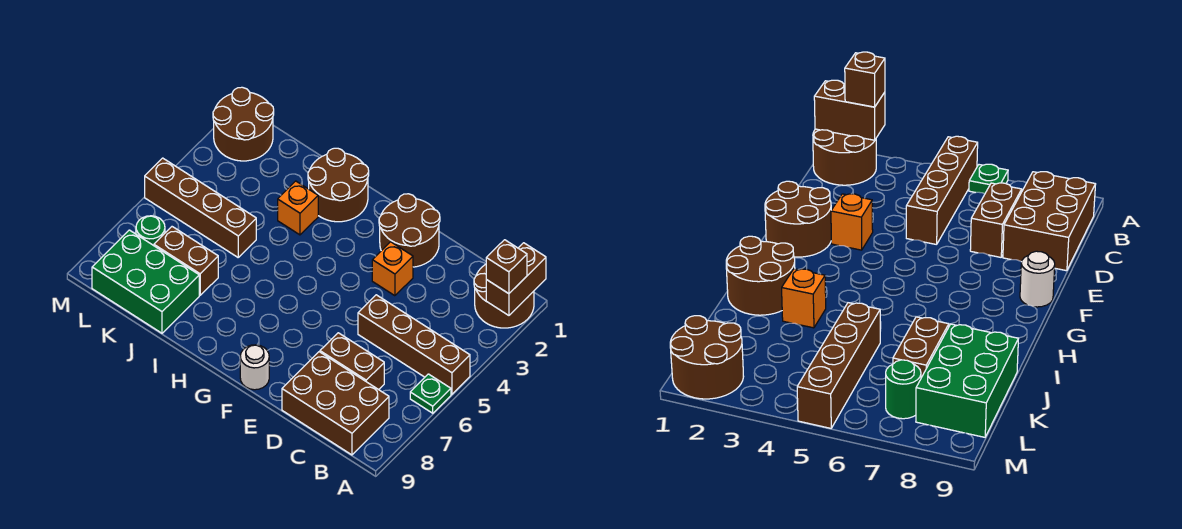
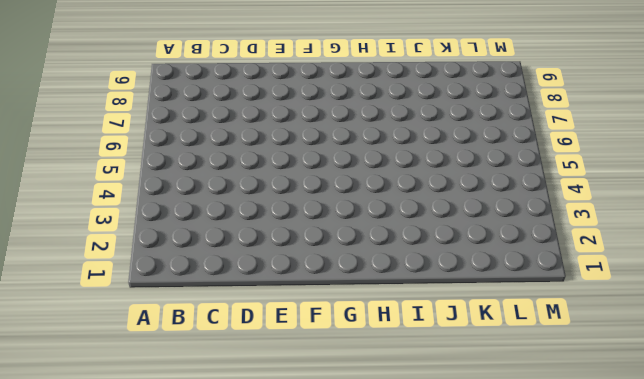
none -> brown 2x2 round brick [474,264,534,328]
none -> brown 1x4 brick [358,295,470,394]
none -> green 1x1 plate [410,374,451,413]

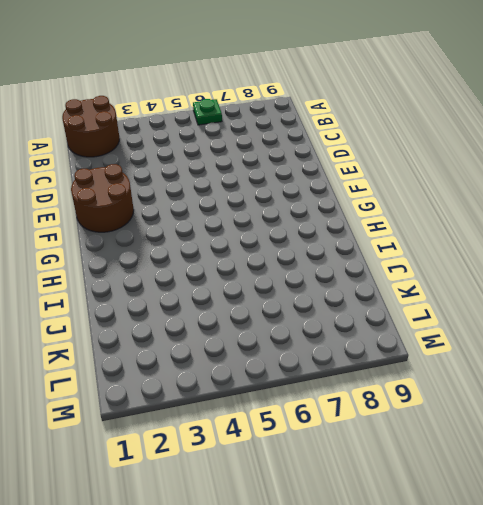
none -> brown 1x4 brick [358,295,470,394]
none -> brown 2x3 brick [282,352,389,455]
none -> brown 1x2 brick [320,333,384,390]

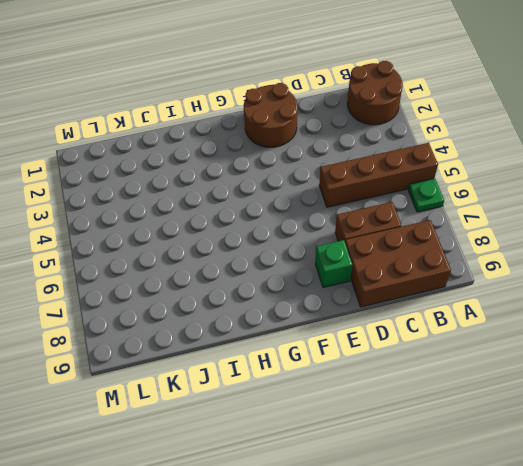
green 1x1 brick [315,240,352,288] -> none
none -> orange 1x1 brick [372,242,413,296]
none -> white 1x1 round brick [240,345,269,390]
none -> brown 2x2 round brick [308,148,369,222]

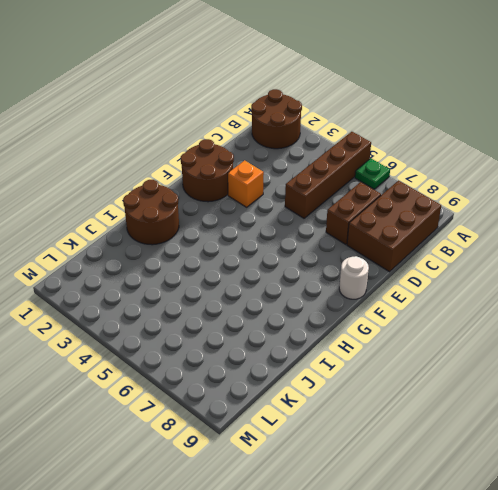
none -> orange 1x1 brick [278,181,318,235]
none -> brown 1x4 brick [145,158,256,257]
none -> brown 1x2 brick [154,227,218,295]

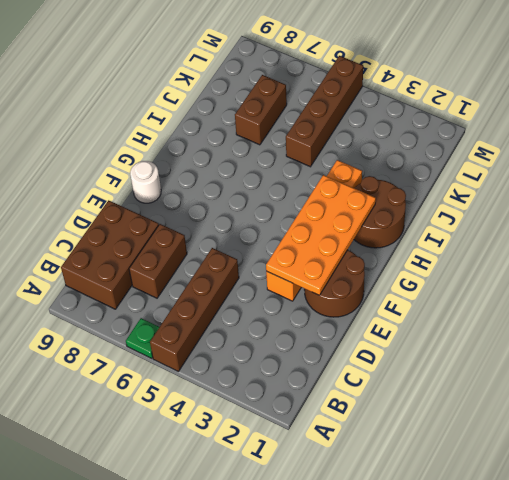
orange 2x4 plate [266,175,376,295] -> none
none -> brown 2x2 round brick [474,264,534,328]
none -> green 2x3 brick [92,230,199,333]
none -> brown 2x2 round brick [213,87,274,161]

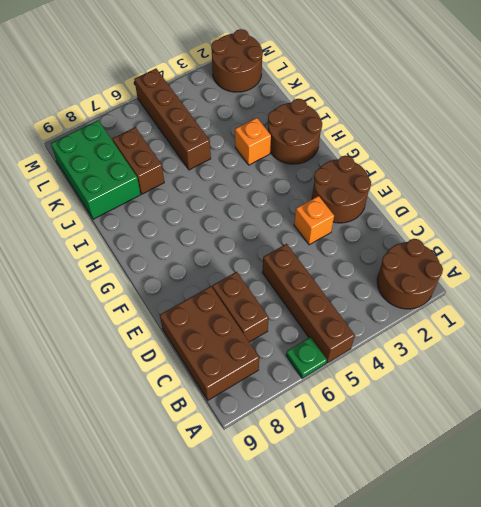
none -> white 1x1 round brick [240,345,269,390]
none -> green 1x1 round brick [136,216,165,246]
none -> brown 1x2 brick [486,243,546,315]

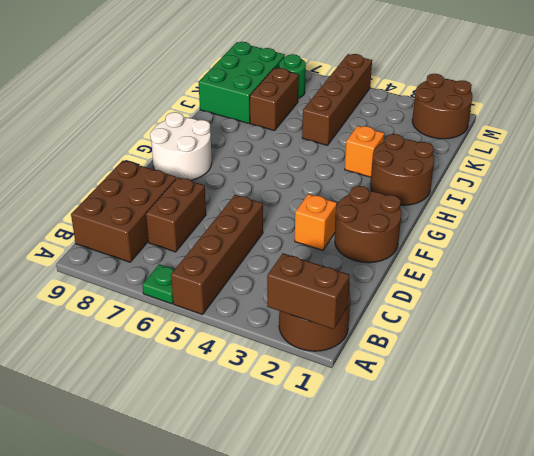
white 2x2 round brick [150,112,212,180] -> white 1x1 round brick [240,345,269,390]
none -> brown 1x1 brick [486,240,527,294]

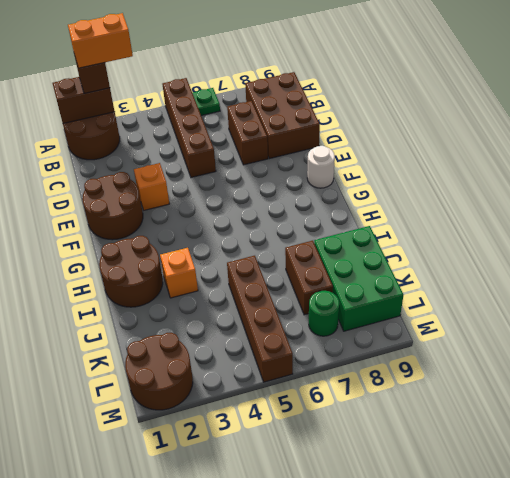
orange 1x2 brick [68,13,133,68] -> none

